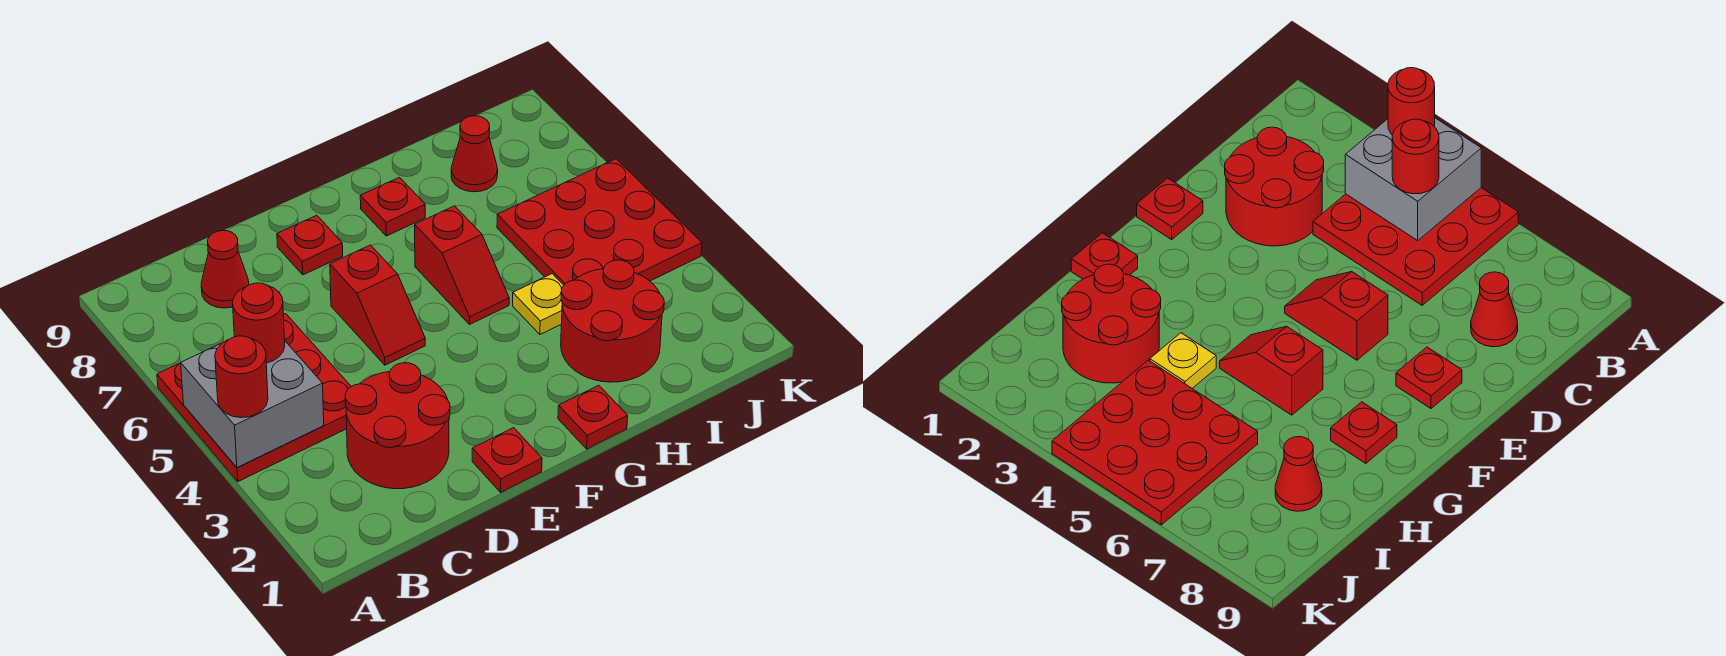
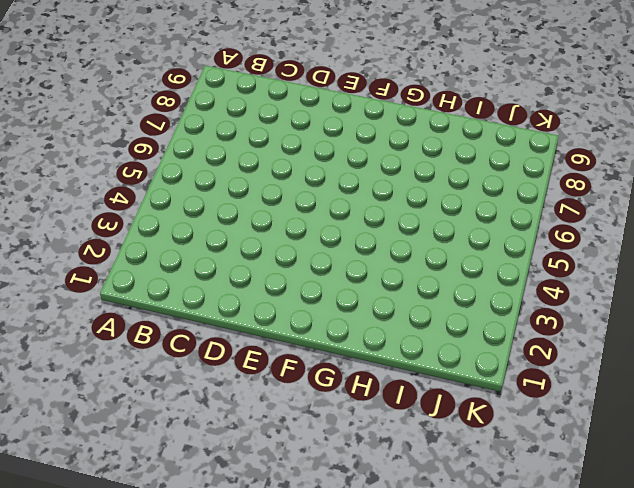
none -> red 3x3 plate [157,314,351,481]
none -> red 2x2 round brick [345,363,450,489]
none -> red 1x1 cone [201,230,249,308]

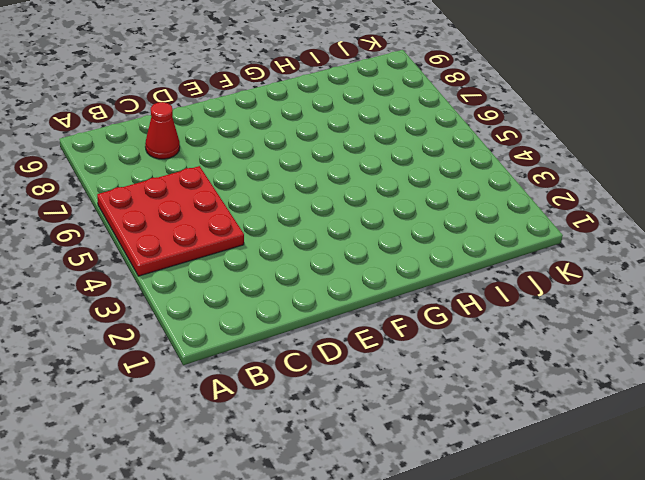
none -> red 2x2 round brick [345,363,450,489]
none -> red 1x1 plate [472,428,542,492]
none -> red 1x2 slope [330,245,425,365]

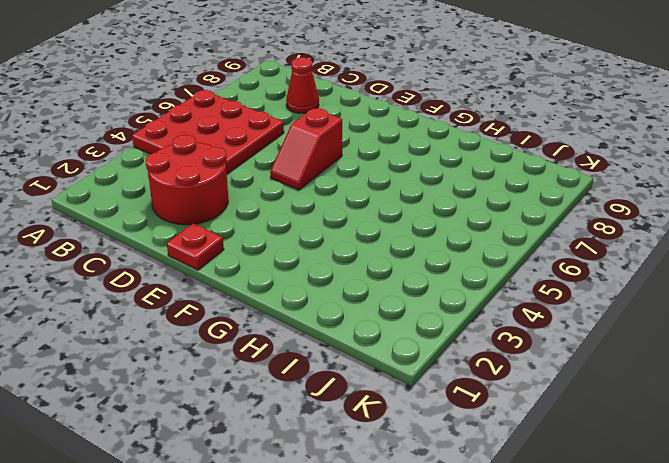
none -> red 1x1 plate [277,215,343,275]
none -> red 1x1 plate [558,385,628,449]
none -> red 1x2 slope [415,206,509,325]

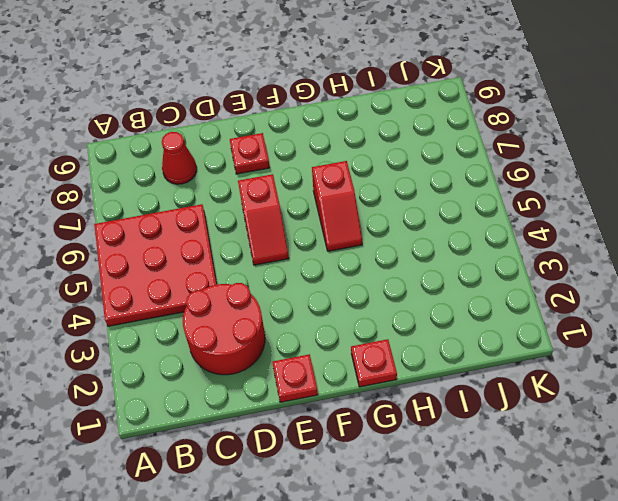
none -> red 1x1 plate [360,177,425,236]
none -> red 2x2 round brick [561,260,664,382]
none -> yellow 1x1 plate [513,274,564,334]

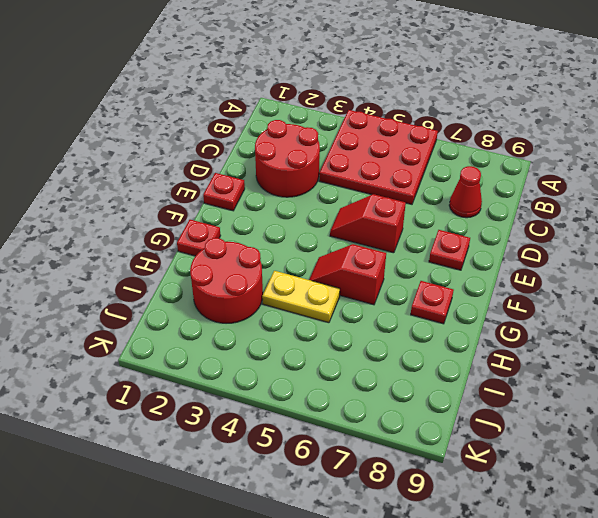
yellow 1x2 plate [262,271,340,323] -> yellow 1x1 plate [513,274,564,334]
none -> red 3x3 plate [497,159,702,285]
none -> red 1x1 cone [451,116,498,192]
none -> grey 2x2 brick [181,340,324,468]

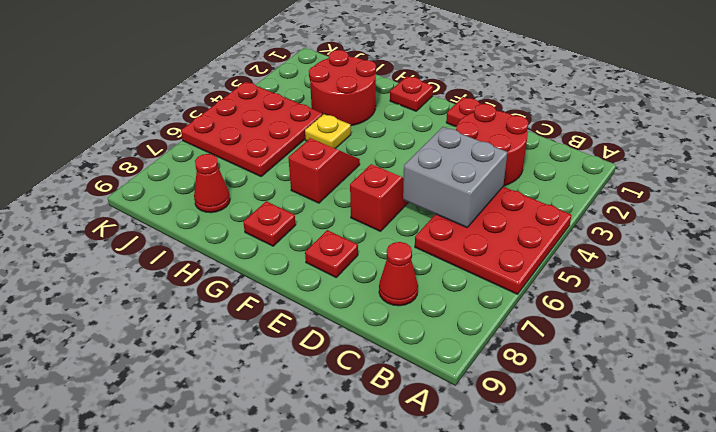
grey 2x2 brick [403,127,507,228] -> grey 2x2 brick moved to [181,340,324,468]
none -> red 1x1 round brick [215,336,268,418]
none -> red 1x1 round brick [233,283,285,363]

